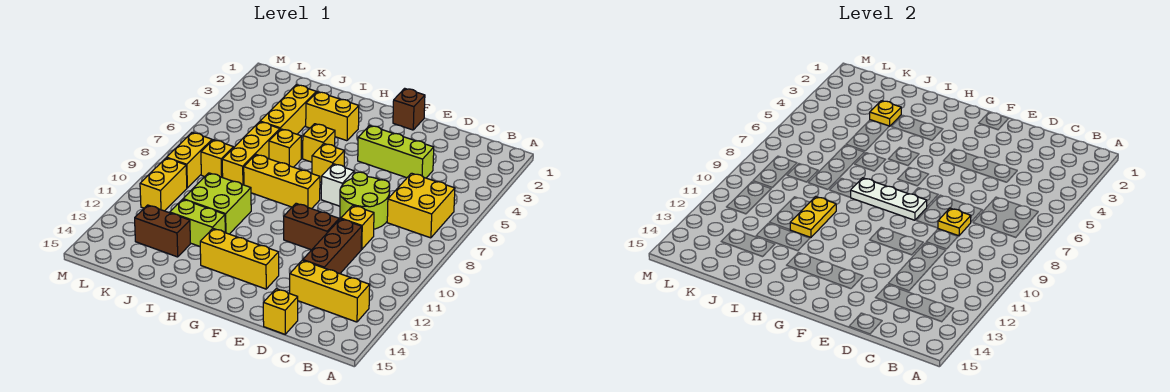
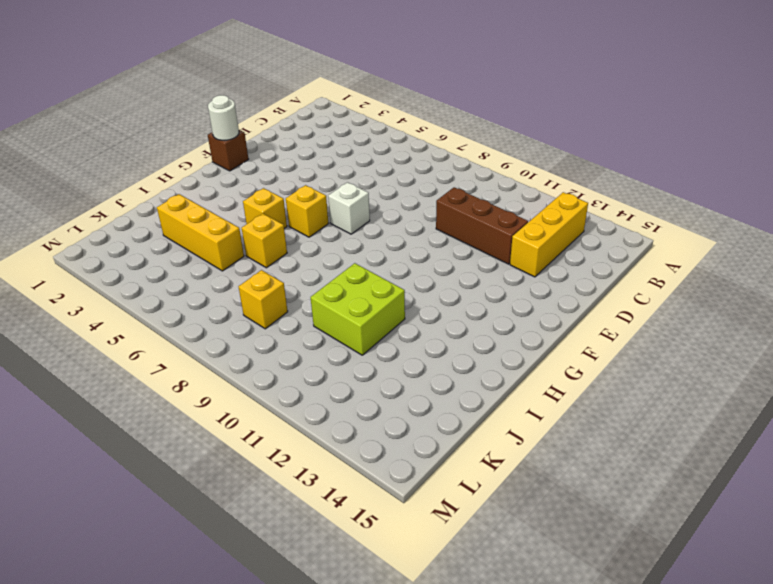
white 1x1 round brick [208,95,239,140] -> none
none -> yellow 2x2 brick [387,173,455,238]
none -> lime 1x3 brick [358,126,434,178]
none -> lime 2x2 round brick [340,172,390,229]

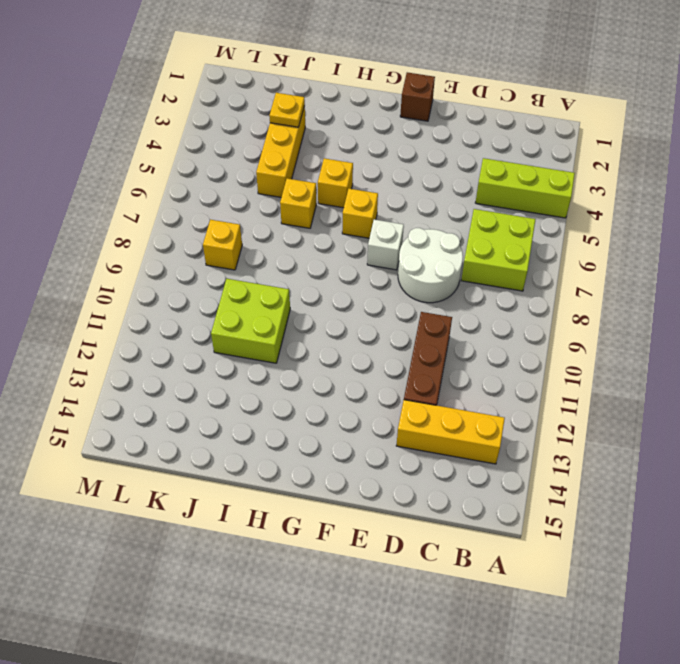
lime 1x3 brick [475,158,575,218] -> lime 1x3 brick moved to [358,126,434,178]
lime 2x2 brick [461,209,536,291] -> yellow 2x2 brick [387,173,455,238]
white 2x2 round brick [398,228,463,303] -> lime 2x2 round brick [340,172,390,229]
none -> yellow 1x1 brick [341,206,374,249]
none -> yellow 1x1 brick [263,289,298,334]
none -> brown 1x2 brick [284,203,339,250]

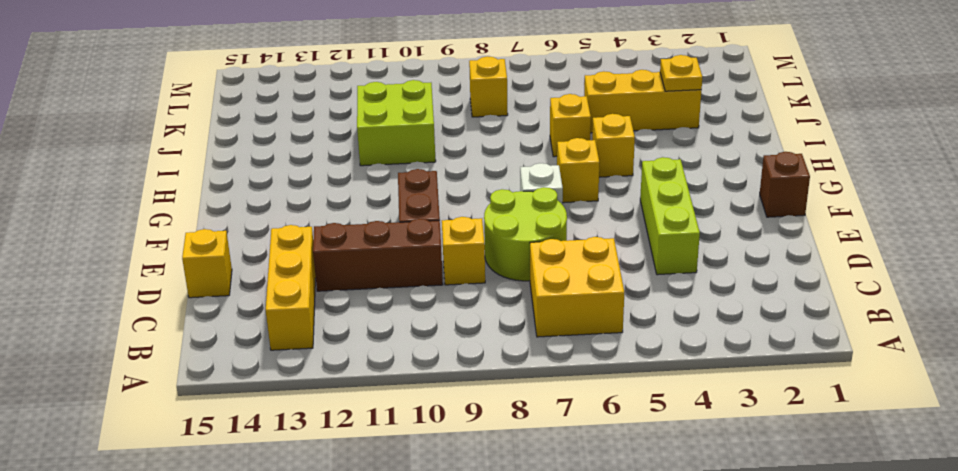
none -> yellow 1x3 brick [200,229,279,289]
none -> yellow 1x3 brick [244,155,320,209]
none -> yellow 1x2 brick [306,92,359,141]

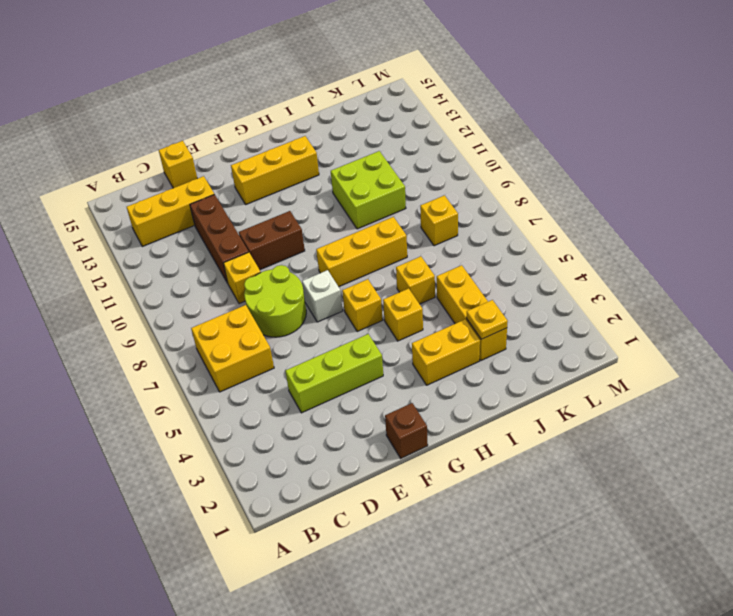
none -> lime 1x2 brick [170,199,225,247]
none -> yellow 1x3 brick [222,122,280,185]
none -> brown 1x2 brick [135,205,190,257]

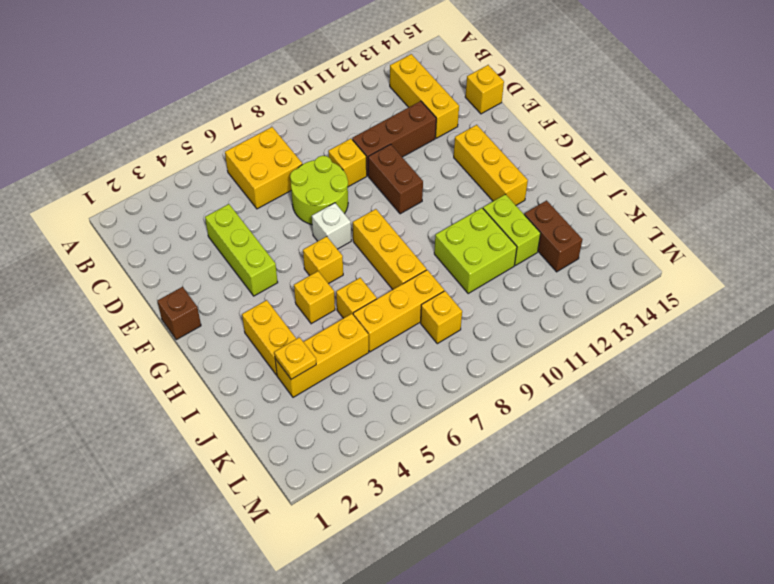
none -> yellow 1x2 brick [167,133,212,188]
none -> yellow 1x2 brick [140,158,187,211]
none -> yellow 1x1 plate [938,208,971,236]

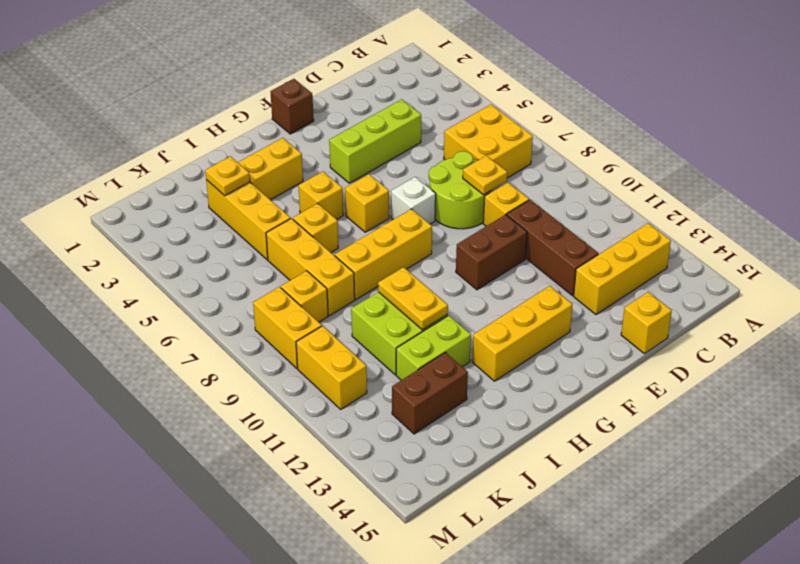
none -> white 1x3 plate [850,178,927,220]

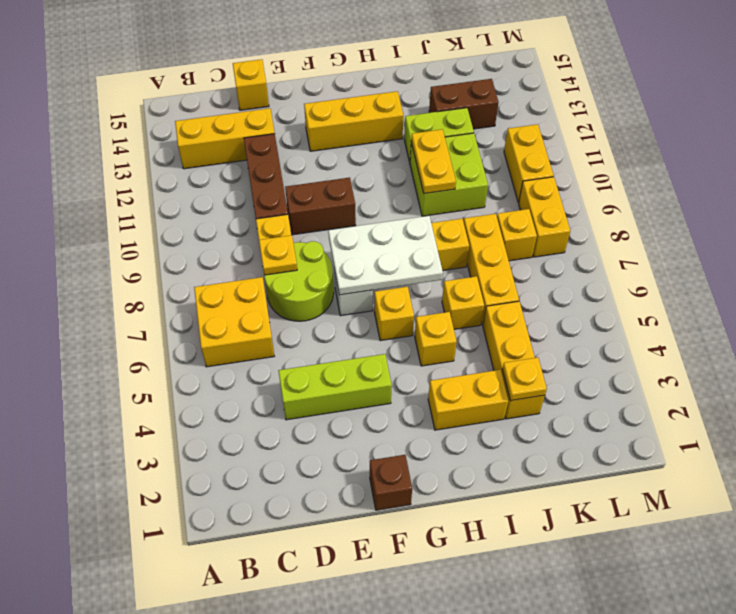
white 2x3 plate [328,216,443,295] -> white 1x3 plate [850,178,927,220]

